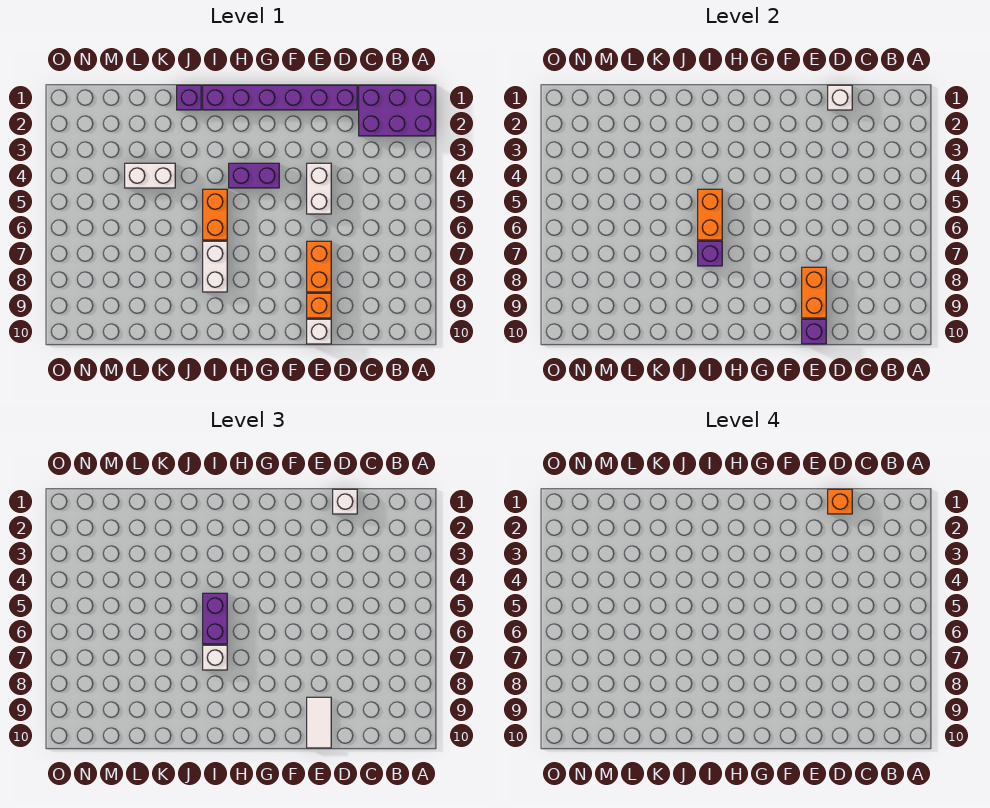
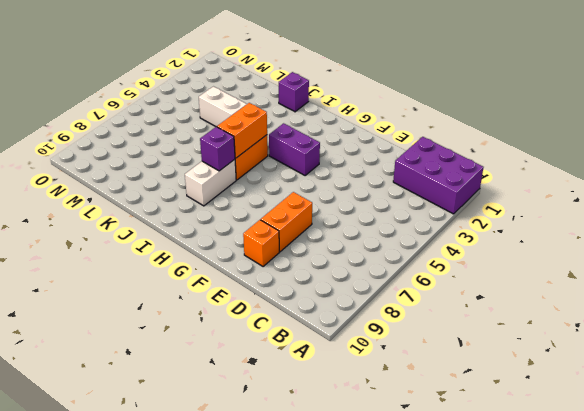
none -> purple 1x6 brick [203,85,357,110]
none -> white 1x2 brick [307,163,331,214]
none -> white 1x1 brick [307,319,331,344]

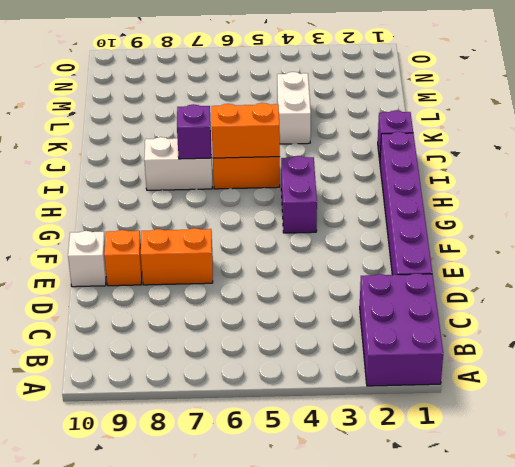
none -> white 1x2 brick [307,163,331,214]
none -> white 1x1 brick [828,85,852,110]
none -> orange 1x2 brick [802,267,826,318]

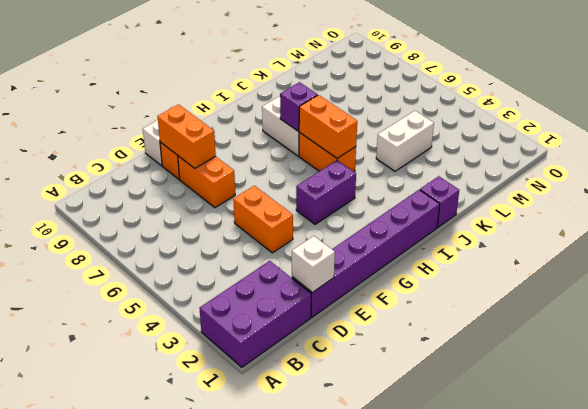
orange 1x2 brick [233,186,293,253] -> white 1x2 brick [307,163,331,214]
none -> purple 1x1 brick [802,319,826,344]
none -> white 1x1 brick [333,489,357,514]
none -> white 1x2 tile [307,697,331,748]

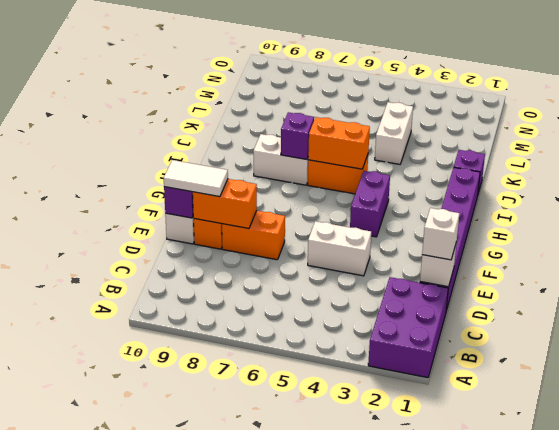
none -> purple 1x2 brick [203,593,227,644]
none -> white 1x1 brick [203,645,227,670]
none -> orange 1x1 brick [828,489,852,514]

